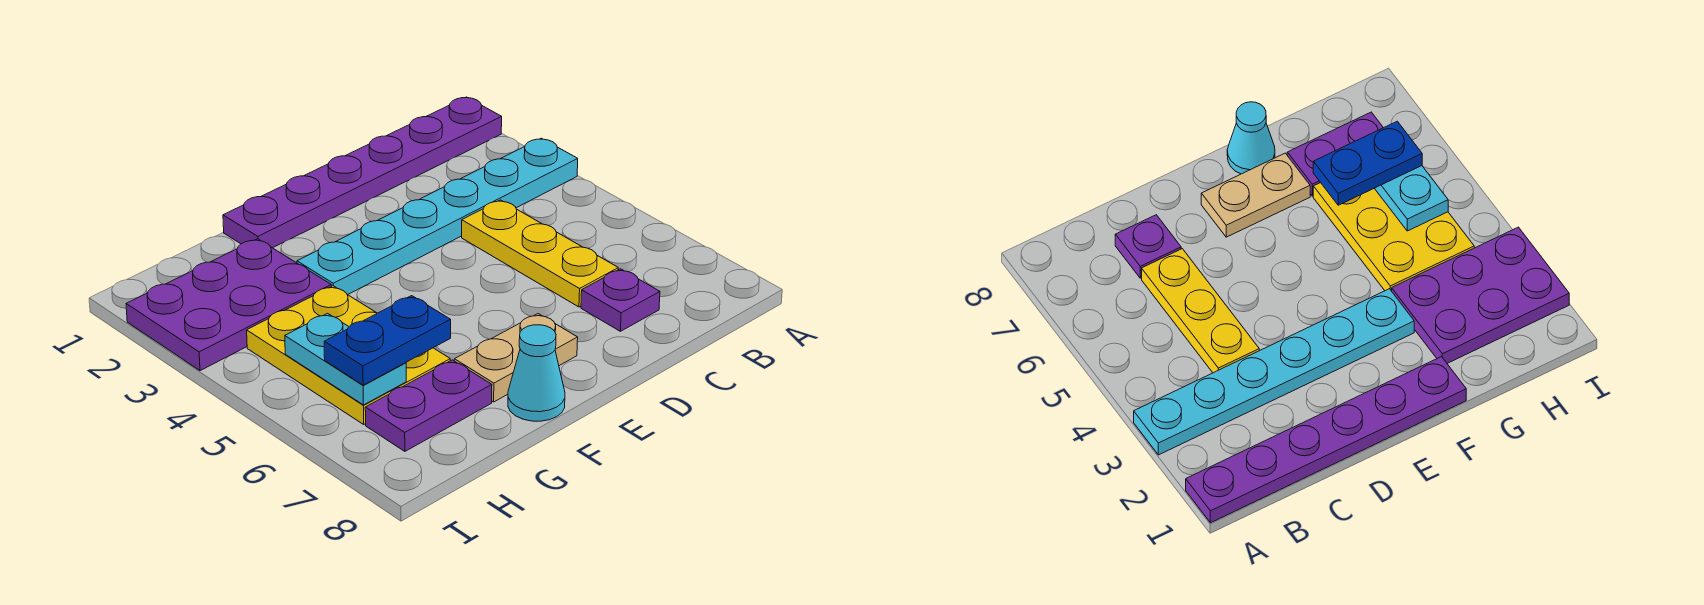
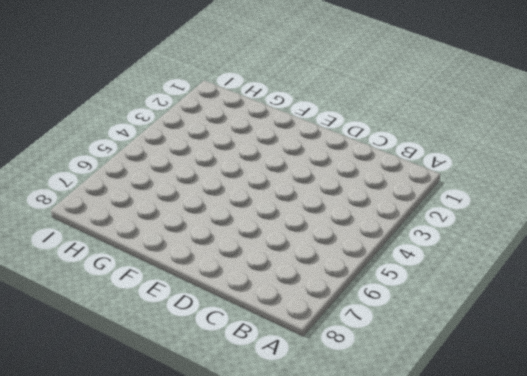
none -> purple 1x6 plate [223,97,502,248]
none -> cyan 1x6 plate [297,138,578,295]

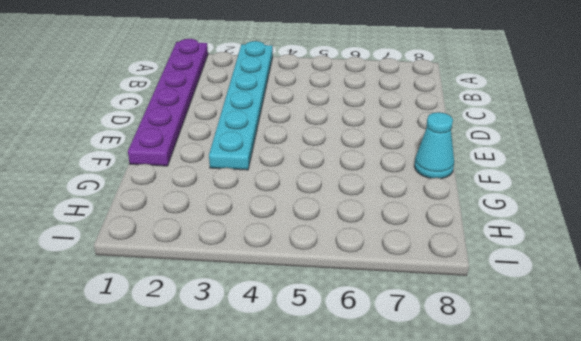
none -> yellow 1x3 plate [462,200,618,307]
none -> purple 1x1 plate [581,269,660,331]

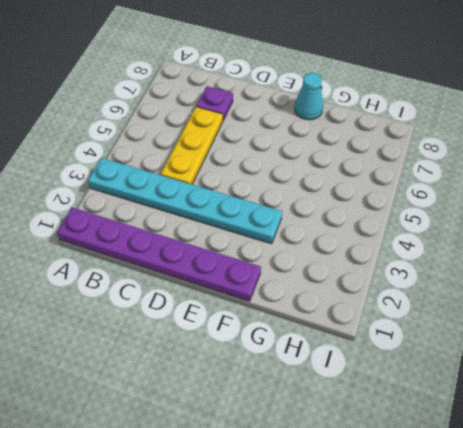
none -> tan 1x2 plate [454,314,578,402]
none -> purple 2x3 plate [126,239,331,371]

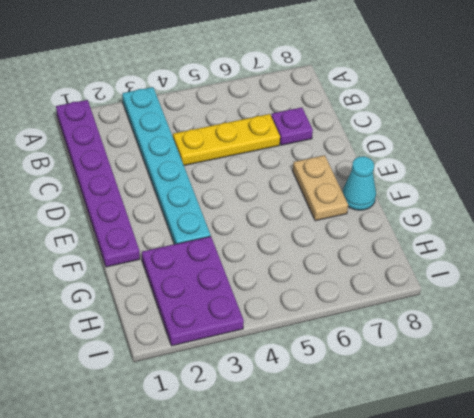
none -> yellow 2x3 plate [247,286,450,424]
none -> purple 1x2 plate [365,360,492,451]

